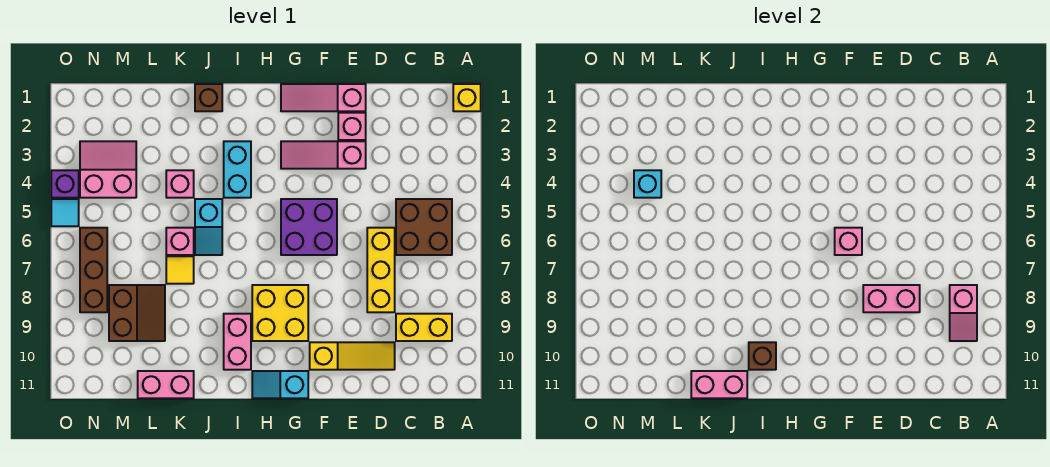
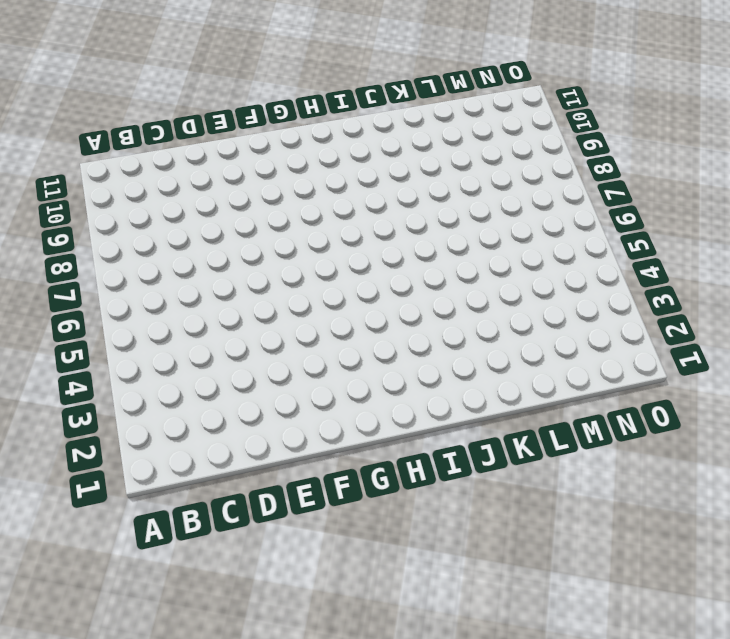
none -> yellow 1x1 brick [453,84,481,111]
none -> brown 2x2 brick [396,199,452,255]
none -> yellow 1x2 brick [396,314,452,341]
none -> yellow 1x3 brick [367,228,395,312]

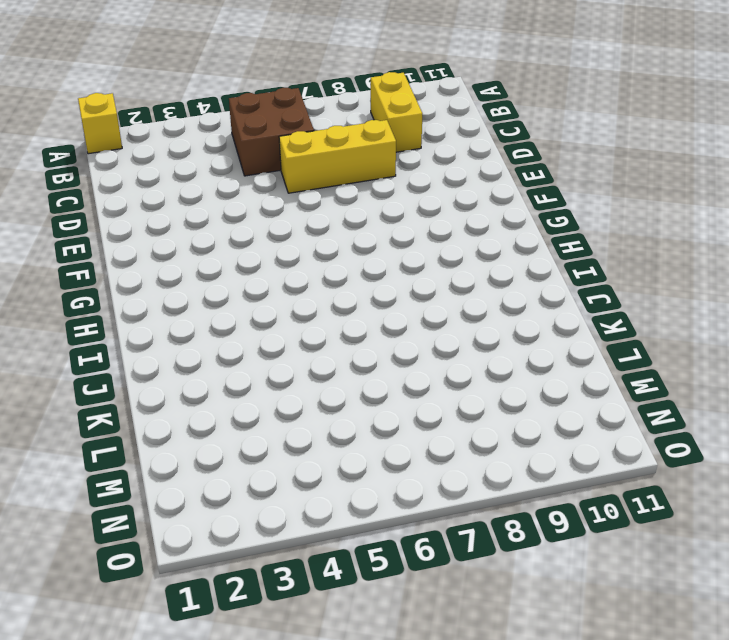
none -> yellow 1x3 slope [310,342,395,370]
none -> pink 1x3 slope [281,84,366,111]
none -> pink 1x1 brick [338,113,366,140]
none -> pink 1x3 slope [281,141,366,169]

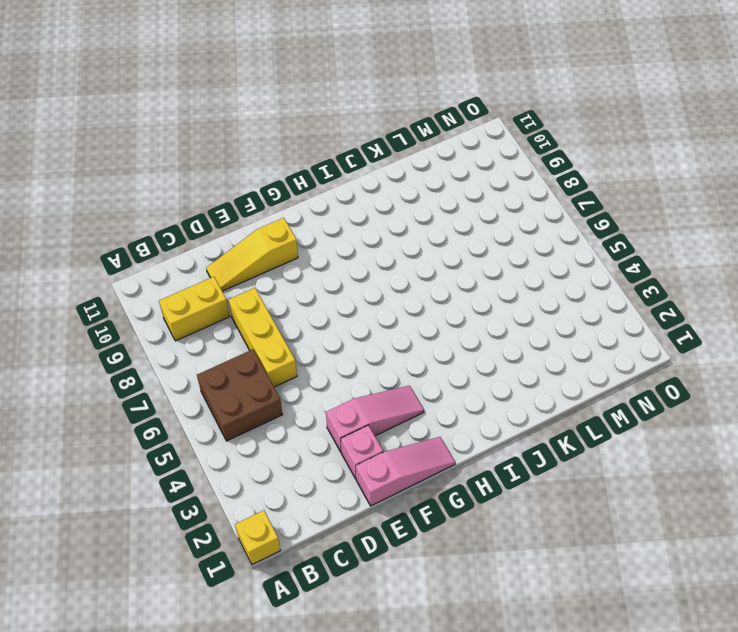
none -> purple 2x2 brick [281,199,337,255]
none -> yellow 2x2 brick [252,285,308,341]
none -> cyan 1x2 slope [252,371,308,398]
none -> cyan 1x2 brick [224,141,251,198]

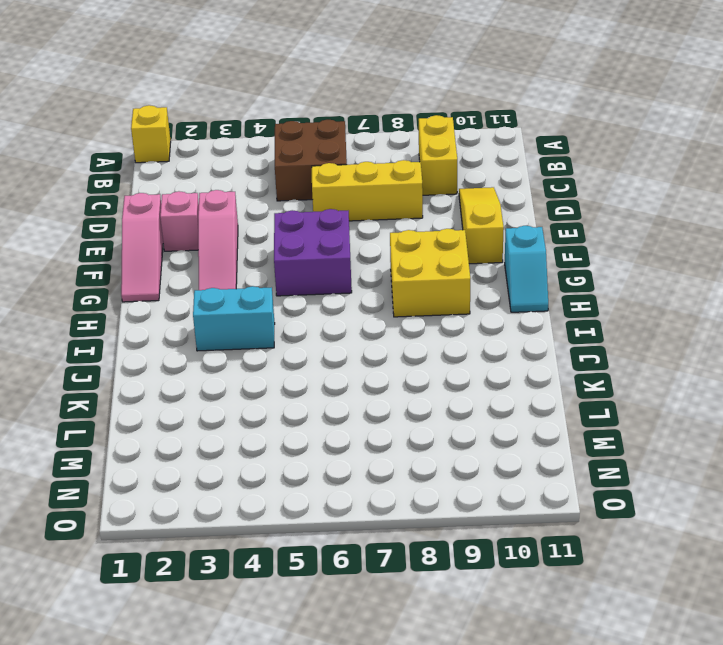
none -> pink 1x2 brick [224,314,251,370]
none -> brown 1x1 brick [195,84,222,111]
none -> cyan 1x2 slope [195,199,222,255]
none -> pink 1x1 brick [166,170,194,198]

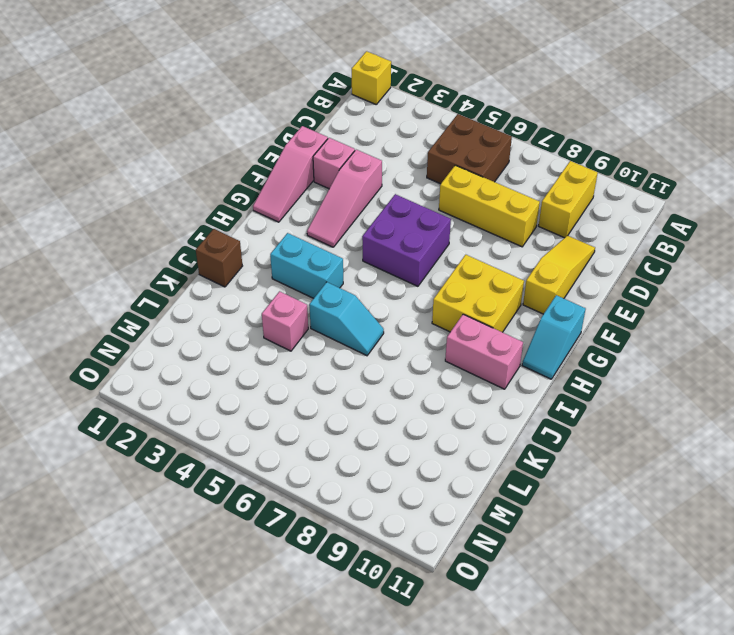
none -> pink 1x1 brick [166,228,194,255]
none -> yellow 1x1 tile [166,256,194,284]
none -> pink 1x2 brick [138,371,194,398]
none -> brown 2x2 slope [109,285,165,341]

